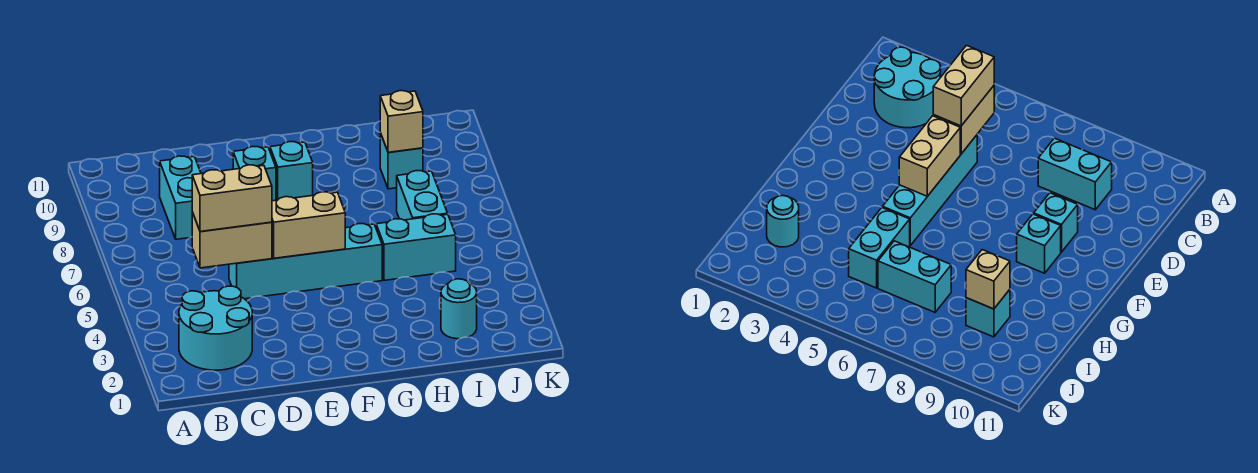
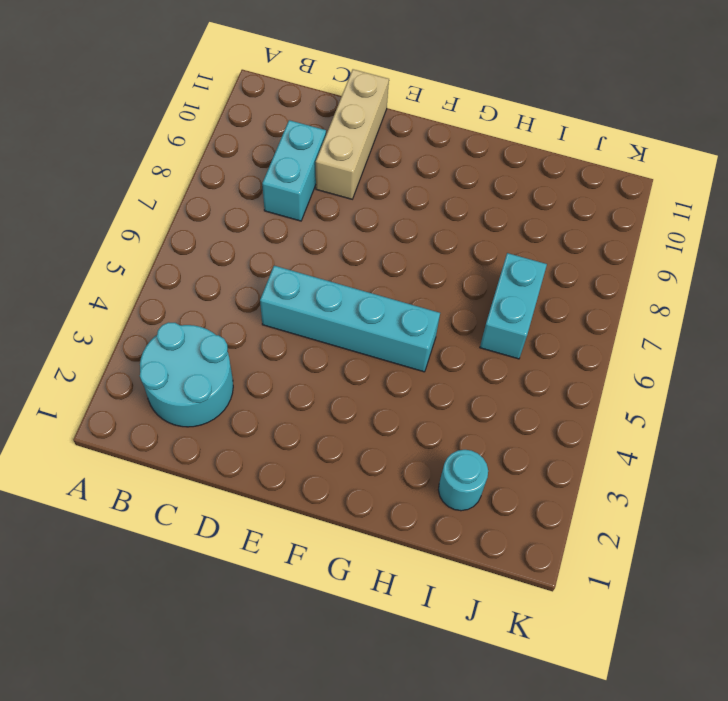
tan 1x3 brick [316,69,389,199] -> none
none -> cyan 1x1 brick [233,147,276,201]
none -> cyan 1x1 brick [270,142,313,200]
none -> cyan 1x2 brick [376,214,456,280]

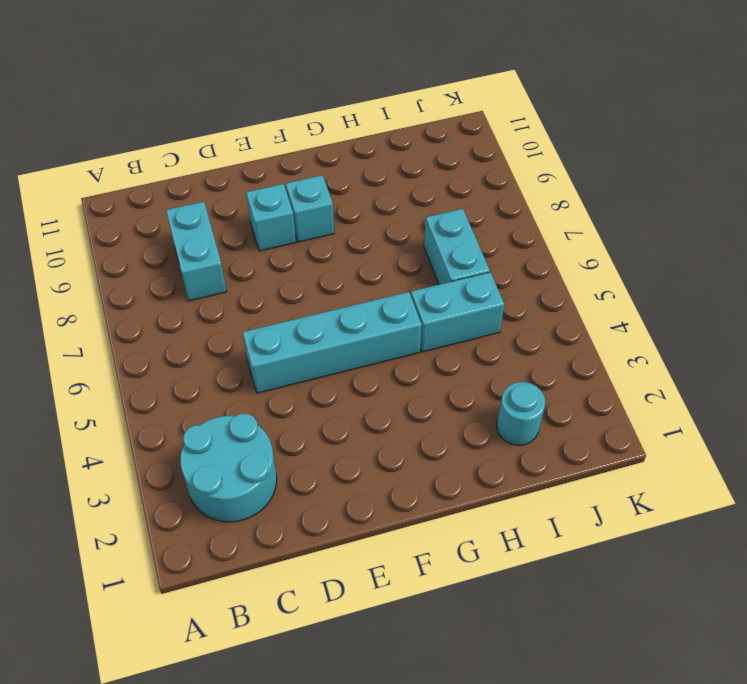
none -> cyan 1x1 brick [380,133,423,189]
none -> tan 1x2 brick [192,212,272,268]
none -> tan 1x2 brick [272,192,345,258]

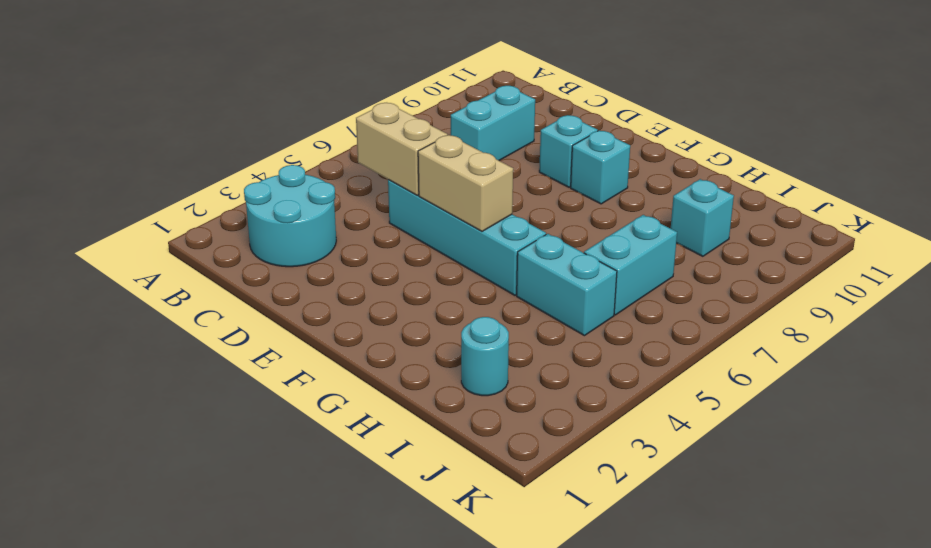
none -> tan 1x1 brick [380,91,423,152]
none -> tan 1x2 brick [192,165,272,232]

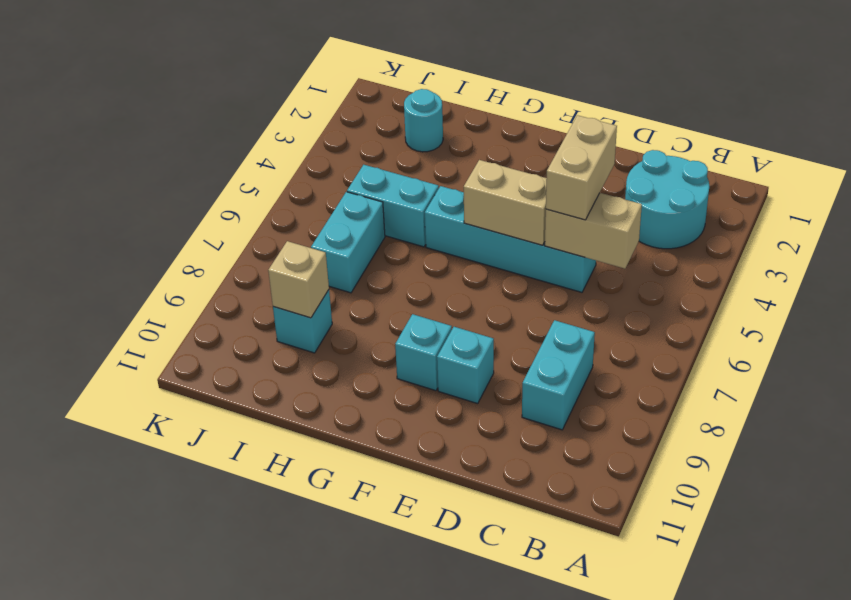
tan 1x2 brick [546,115,617,220] -> tan 1x2 brick turned to [192,165,272,232]

